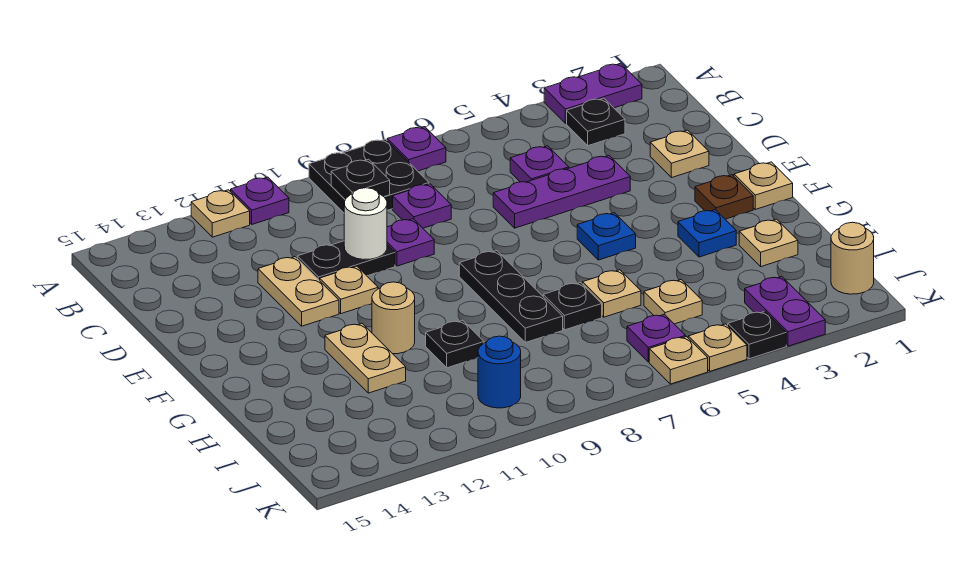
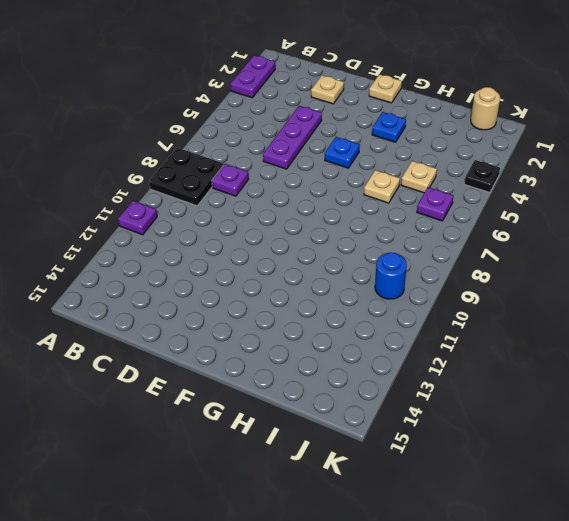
none -> purple 1x1 plate [387,127,446,171]
none -> tan 1x1 plate [191,190,250,237]
none -> black 1x1 plate [567,98,625,146]
none -> purple 1x1 plate [510,146,569,182]

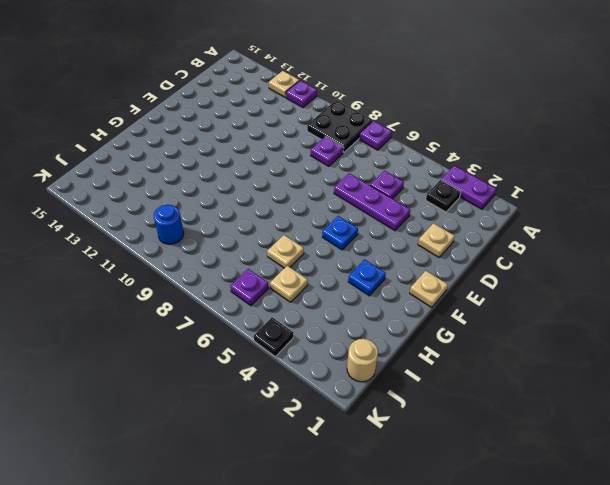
none -> purple 1x1 plate [387,219,434,266]
none -> black 1x2 plate [297,241,395,281]
none -> tan 1x2 plate [258,257,339,326]
none -> tan 1x1 plate [320,266,378,314]

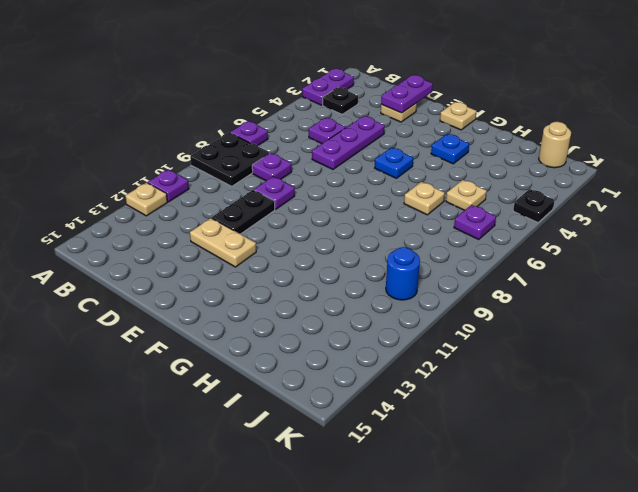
purple 1x2 plate [381,75,433,113] -> purple 1x2 plate turned to [745,277,825,346]
none -> tan 1x1 plate [320,266,378,314]
none -> brown 1x1 plate [695,175,753,219]
none -> black 1x3 plate [459,251,563,342]
none -> tan 1x1 round brick [372,282,415,354]

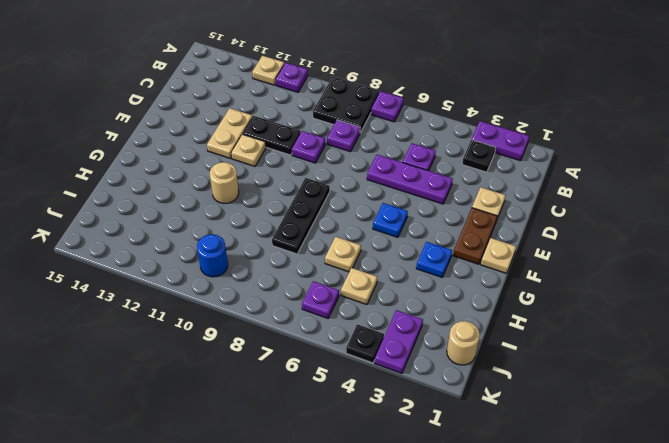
brown 1x2 plate [453,208,497,264] -> brown 1x1 plate [695,175,753,219]
none -> tan 1x2 plate [325,324,406,393]
none -> tan 1x1 plate [739,219,798,267]
none -> black 1x1 plate [543,283,602,330]
none -> black 1x1 plate [426,320,484,368]

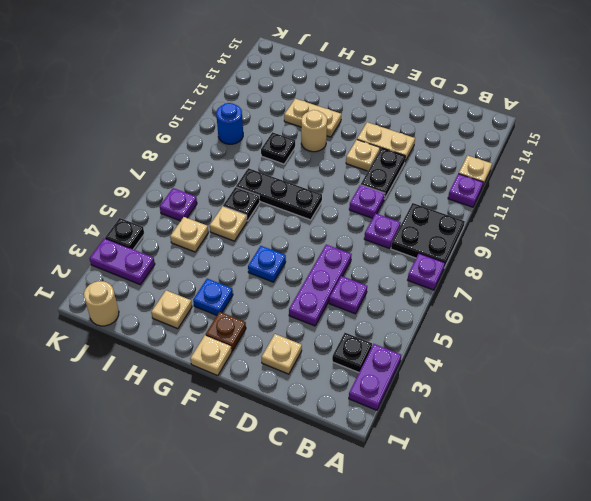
none -> tan 1x1 plate [688,324,747,371]
none -> tan 1x1 plate [649,337,708,384]
none -> black 1x1 plate [331,159,390,200]
none -> white 1x1 round brick [344,188,387,260]

